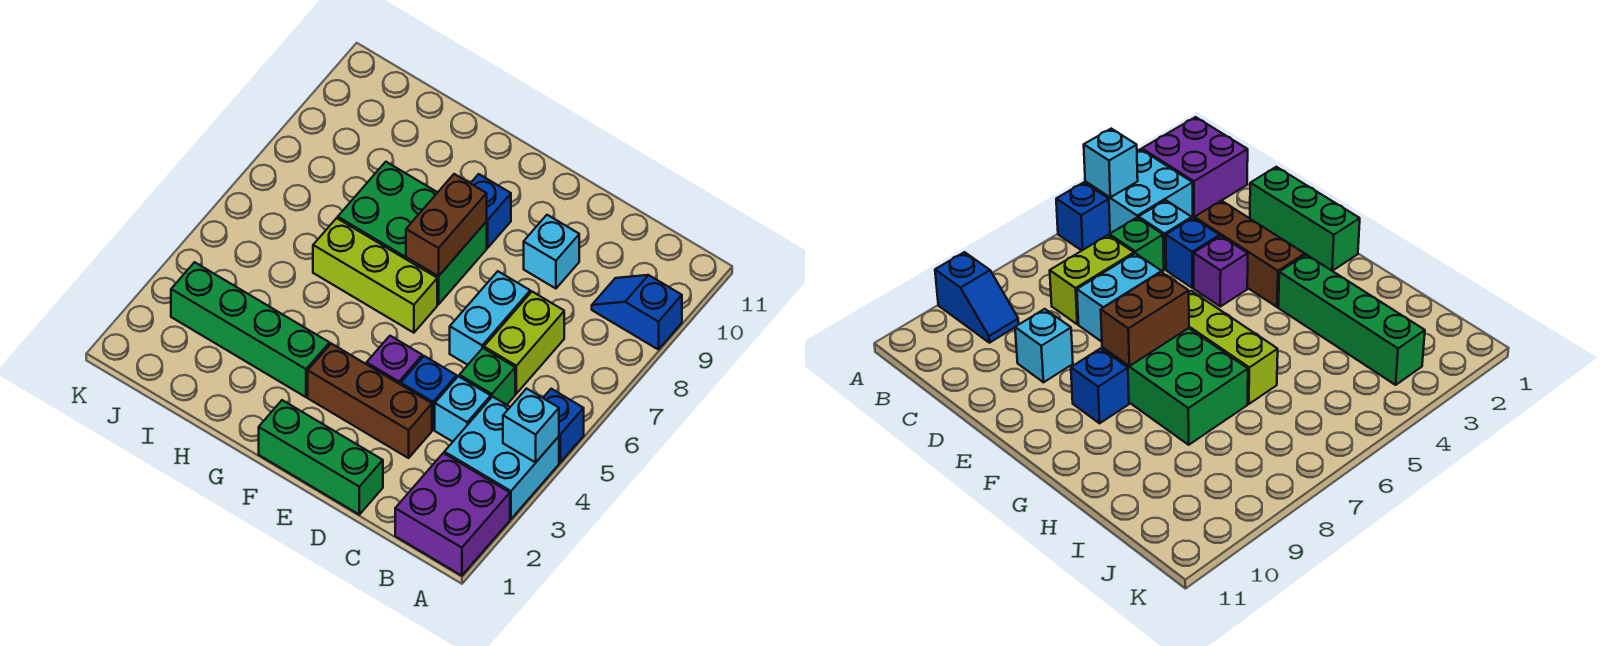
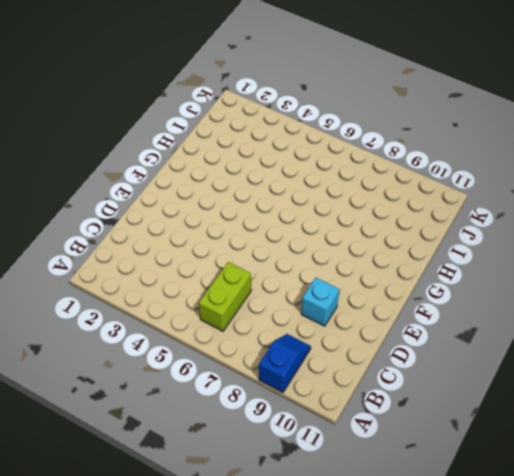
lime 1x2 brick [199,262,251,331] -> lime 1x2 brick turned to [484,292,564,394]
none -> purple 2x2 brick [395,453,510,576]
none -> cyan 2x2 brick [444,397,559,519]
none -> blue 1x1 brick [543,389,584,462]

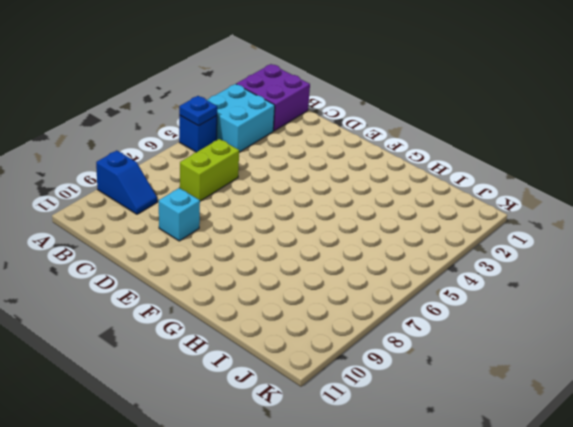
blue 1x1 plate [179,96,217,126] -> none
none -> cyan 1x1 brick [435,376,491,442]
none -> green 1x1 brick [459,348,515,405]
none -> green 1x3 brick [259,400,383,515]

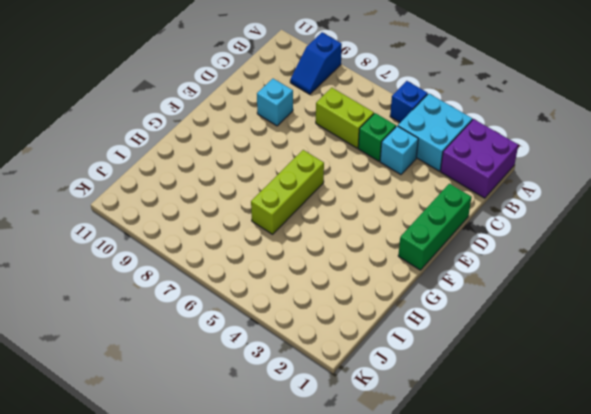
none -> brown 1x3 brick [308,344,432,458]
none -> blue 1x1 brick [401,356,457,430]
none -> cyan 1x2 brick [450,271,530,365]

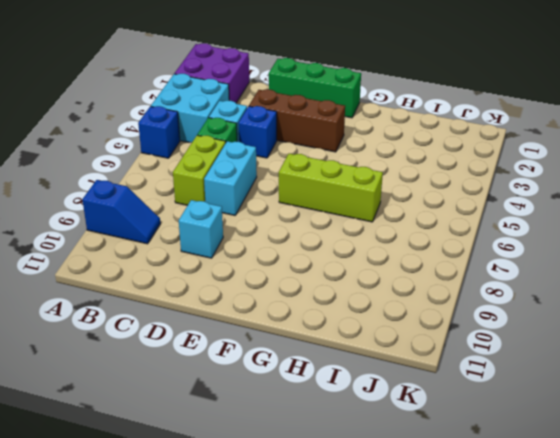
none -> purple 1x1 brick [366,336,422,385]
none -> green 2x3 brick [338,162,487,304]
none -> blue 1x1 brick [470,174,511,248]

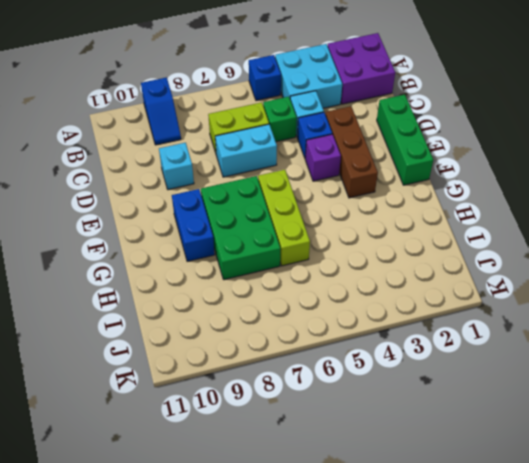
blue 1x2 brick [172,189,215,261] -> blue 1x1 brick [470,174,511,248]
none -> green 1x4 brick [171,262,330,397]
none -> cyan 1x1 brick [503,389,559,463]
none -> brown 1x2 brick [406,174,487,276]

